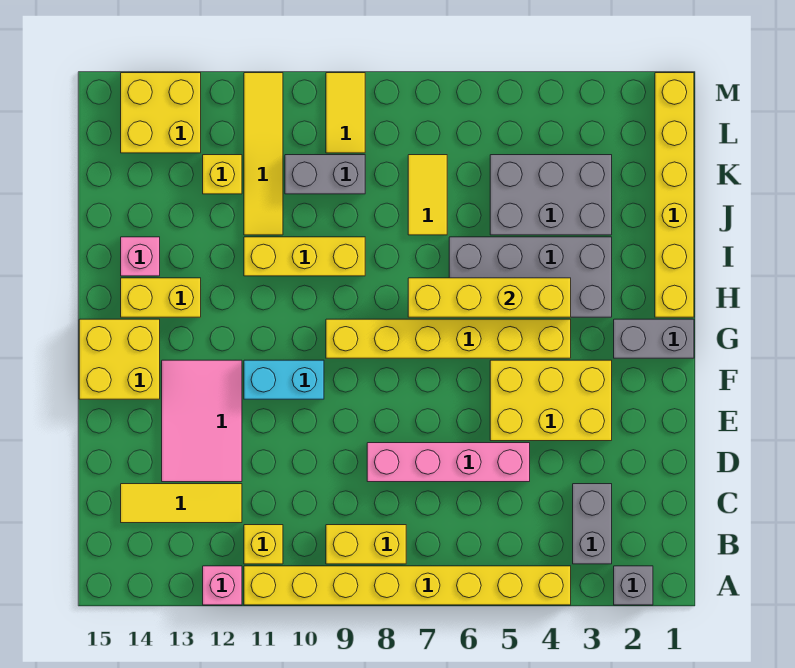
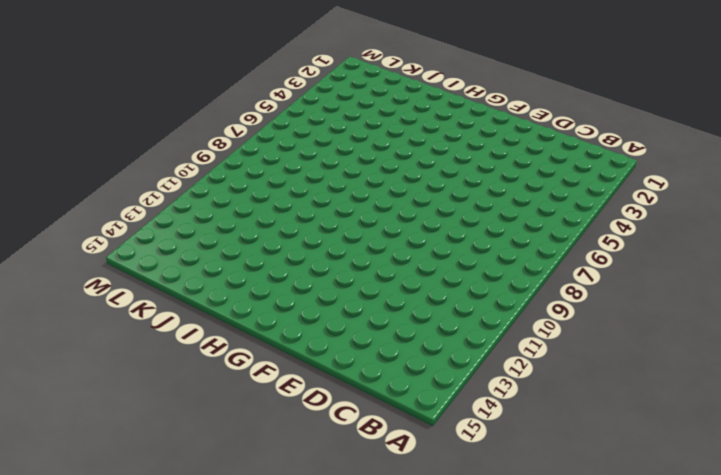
none -> grey 1x1 brick [614,566,653,605]
none -> yellow 1x8 brick [244,566,571,605]
none -> pink 1x1 brick [203,566,242,605]

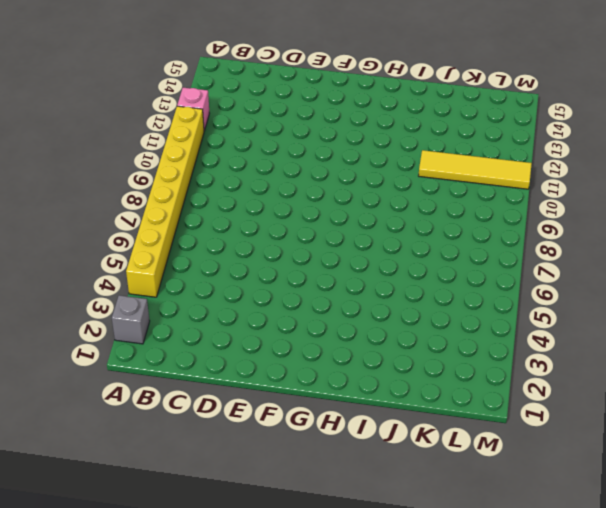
none -> grey 1x2 brick [573,484,612,564]
none -> yellow 1x2 brick [326,525,406,564]
none -> yellow 1x1 brick [244,525,283,564]

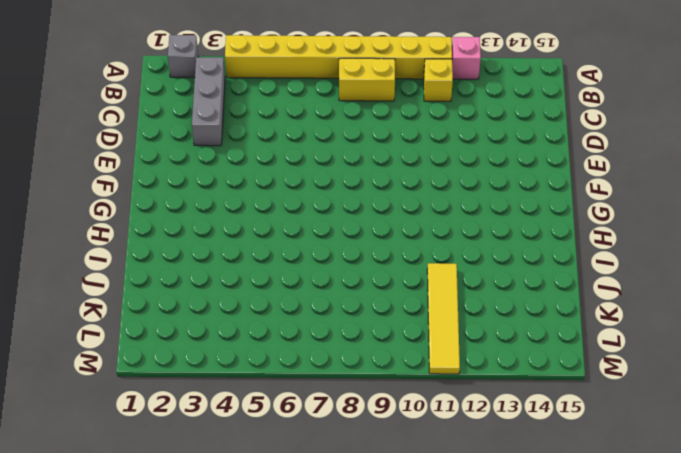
grey 1x3 brick [192,57,225,146] -> grey 1x2 brick [573,484,612,564]
none -> yellow 1x3 tile [121,484,242,523]
none -> pink 1x4 brick [367,443,530,482]
none -> pink 2x3 tile [162,360,242,482]

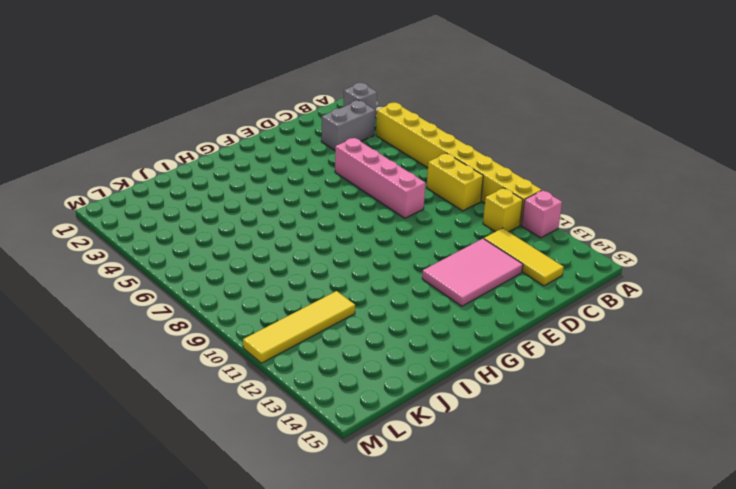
none -> yellow 2x3 brick [490,360,612,441]
none -> cyan 1x2 brick [244,360,324,399]
none -> yellow 2x2 brick [79,319,160,399]

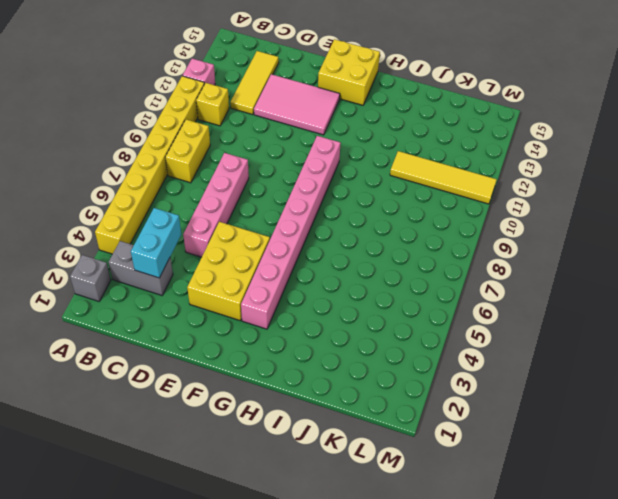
cyan 1x2 brick [131,208,181,278] -> cyan 1x2 brick moved to [244,360,324,399]
pink 1x8 brick [241,136,341,329] -> yellow 1x6 brick [326,319,571,358]
none -> grey 1x2 brick [614,319,694,358]
none -> yellow 1x6 brick [655,73,694,317]
none -> grey 2x4 brick [449,237,612,317]

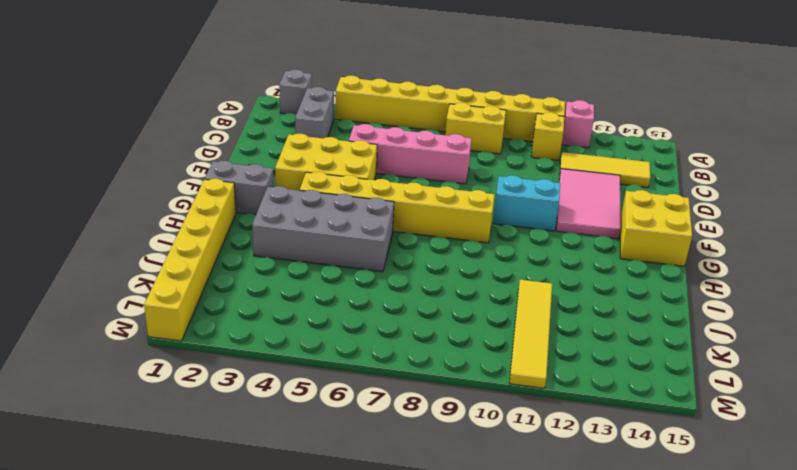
none -> yellow 1x2 brick [121,278,201,317]
none -> yellow 1x3 brick [244,237,365,276]
none -> pink 1x1 brick [121,237,160,276]

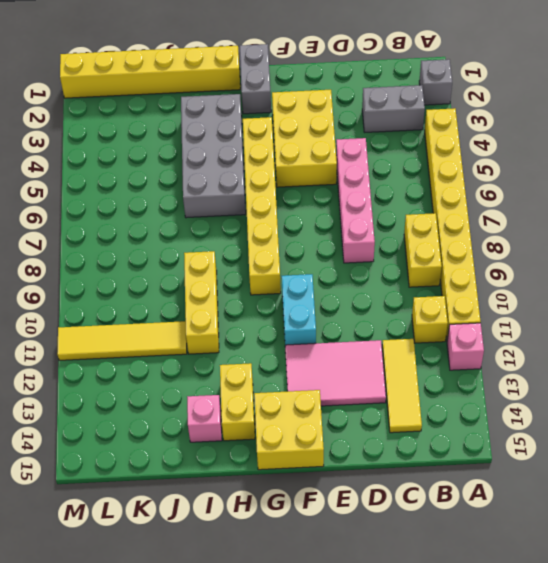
none -> grey 2x3 brick [490,155,612,235]
none -> yellow 1x2 tile [408,155,447,235]
none -> grey 1x2 brick [285,155,365,194]

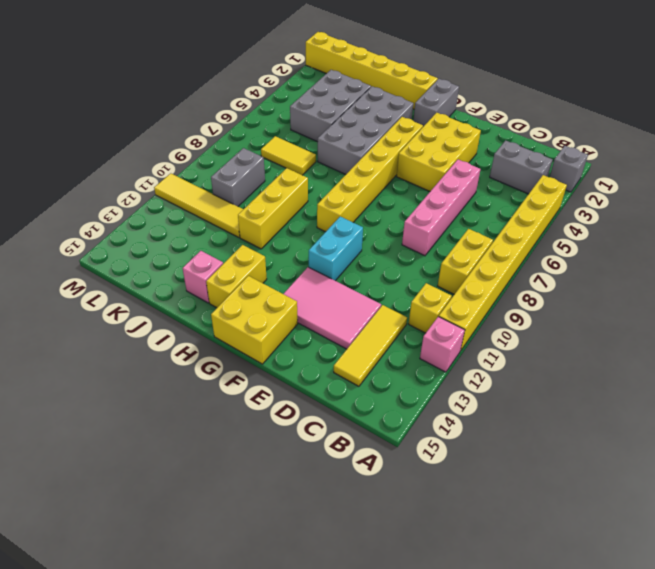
none -> yellow 1x1 brick [203,155,242,194]
none -> yellow 1x2 tile [326,73,365,153]
none -> yellow 2x2 brick [121,73,201,153]

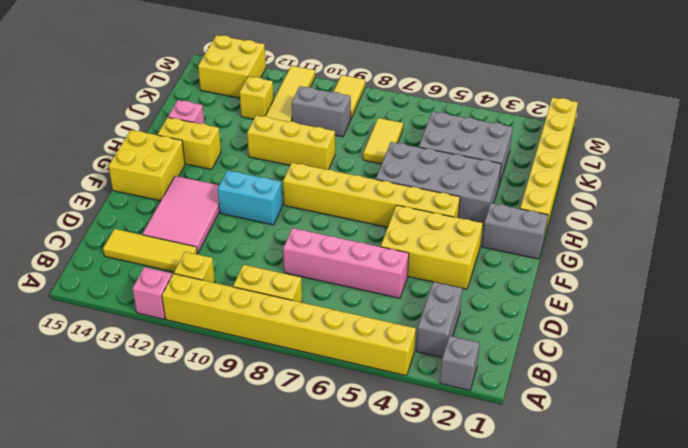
none -> yellow 1x4 brick [408,278,571,317]

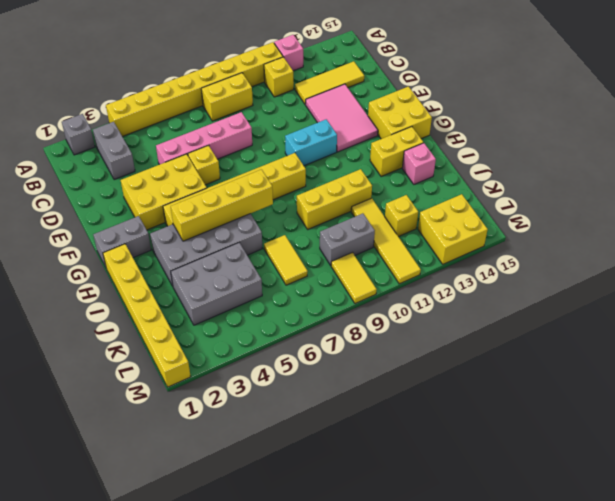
yellow 1x1 brick [188,145,220,185] -> none

